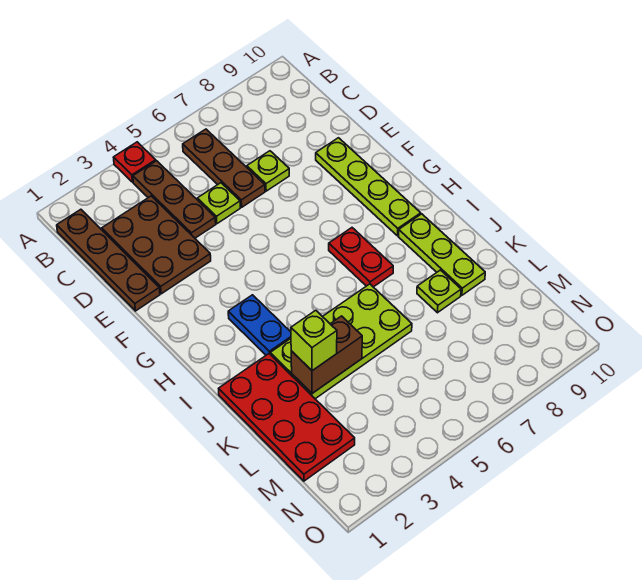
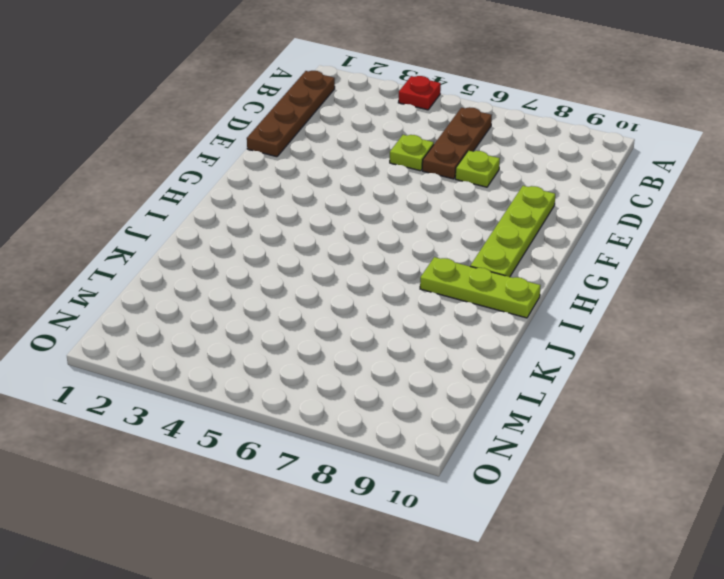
lime 1x3 plate [420,257,541,318] -> lime 1x3 plate turned to [398,214,485,295]
none -> brown 1x3 plate [133,161,216,238]
none -> brown 2x3 plate [102,196,211,294]
none -> blue 1x2 plate [228,295,291,355]

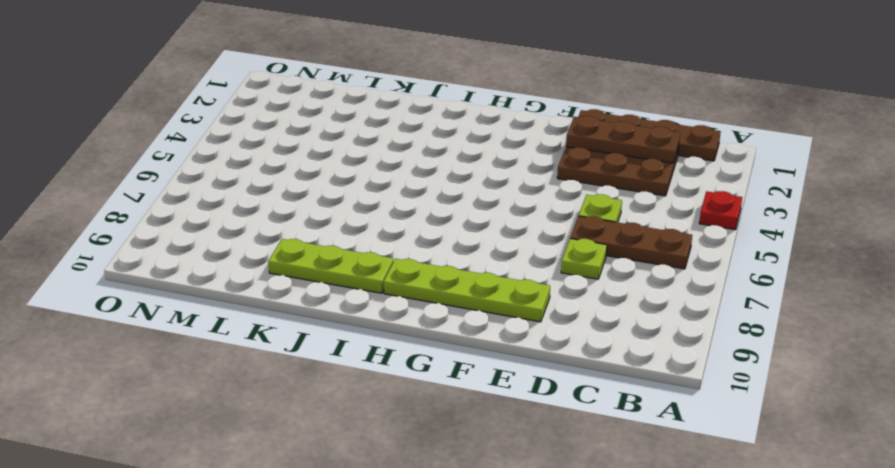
brown 1x3 plate [566,116,680,163] -> brown 1x3 plate moved to [133,161,216,238]
none -> blue 1x2 plate [228,295,291,355]
none -> red 1x2 plate [329,228,393,287]
none -> red 2x4 plate [219,354,355,481]

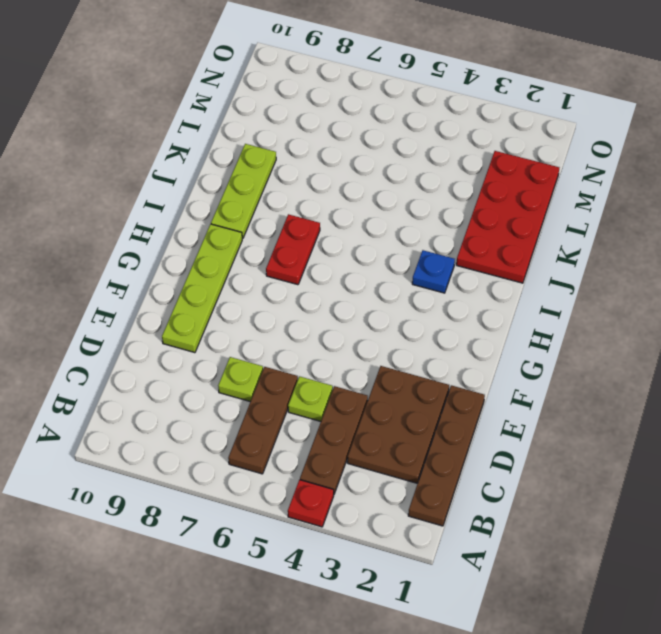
blue 1x1 plate [412,250,455,293] -> blue 1x2 plate [228,295,291,355]
none -> lime 2x4 plate [270,284,412,399]
none -> lime 1x1 plate [417,270,461,313]
none -> brown 1x2 brick [291,316,362,393]

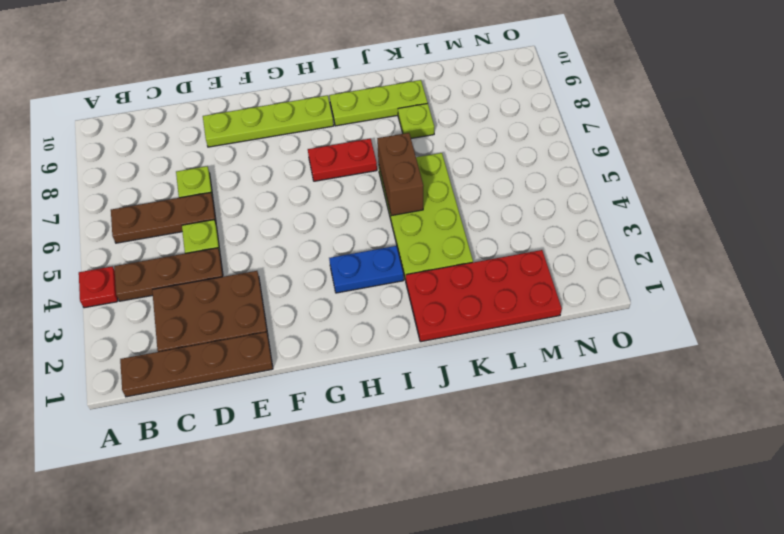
brown 1x2 brick [377,133,423,216] -> brown 1x2 brick moved to [291,316,362,393]
none -> lime 1x1 brick [291,310,337,371]

